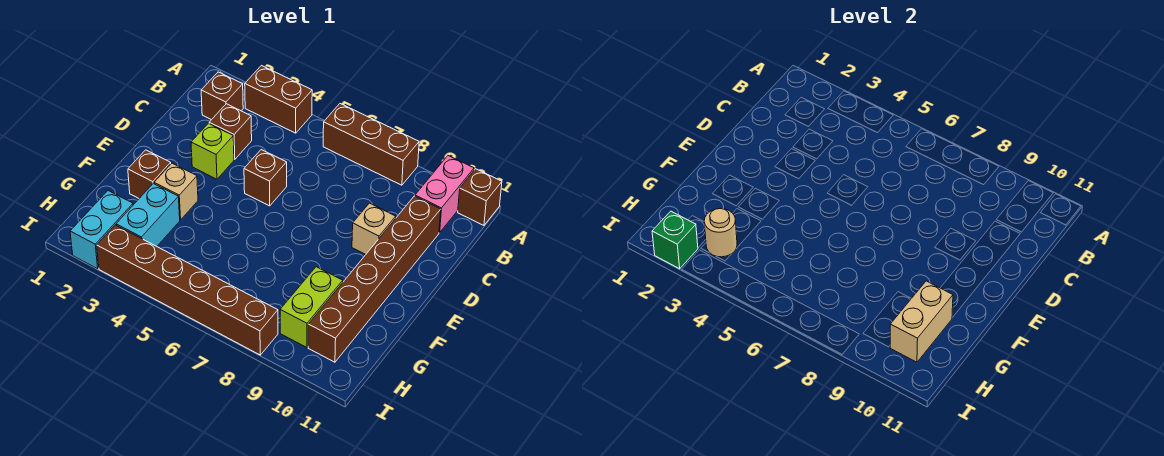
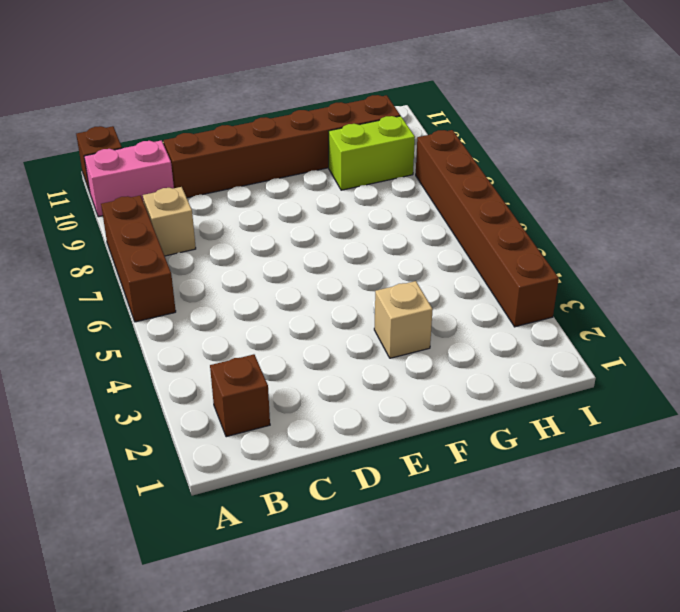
tan 1x1 brick [143,187,196,256] -> tan 1x1 brick moved to [352,203,396,254]
none -> brown 1x2 brick [245,66,312,133]
none -> brown 1x1 brick [209,104,252,159]
none -> lime 1x1 brick [191,123,234,179]

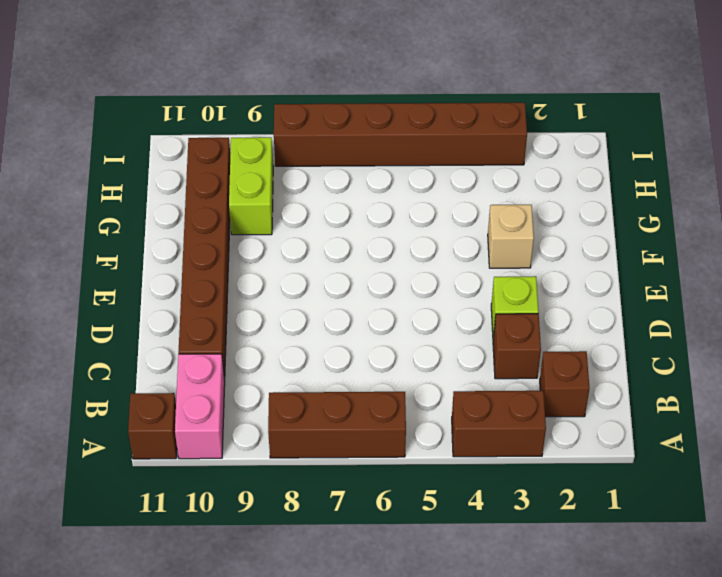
none -> brown 1x1 brick [244,150,287,206]
none -> tan 1x1 brick [352,203,396,254]
none -> brown 1x1 brick [128,150,171,198]

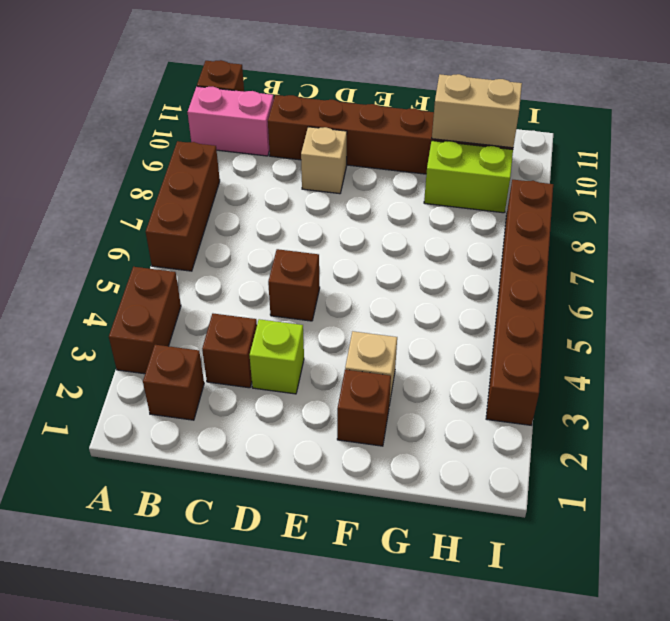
none -> cyan 1x2 brick [116,183,180,246]
none -> cyan 1x2 brick [70,191,133,269]
none -> tan 1x1 round brick [704,209,737,257]

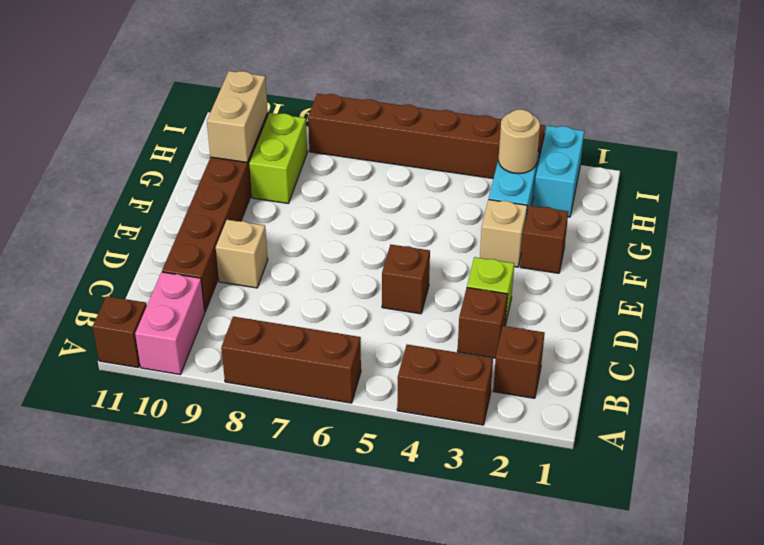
none -> green 1x1 brick [652,211,698,269]

